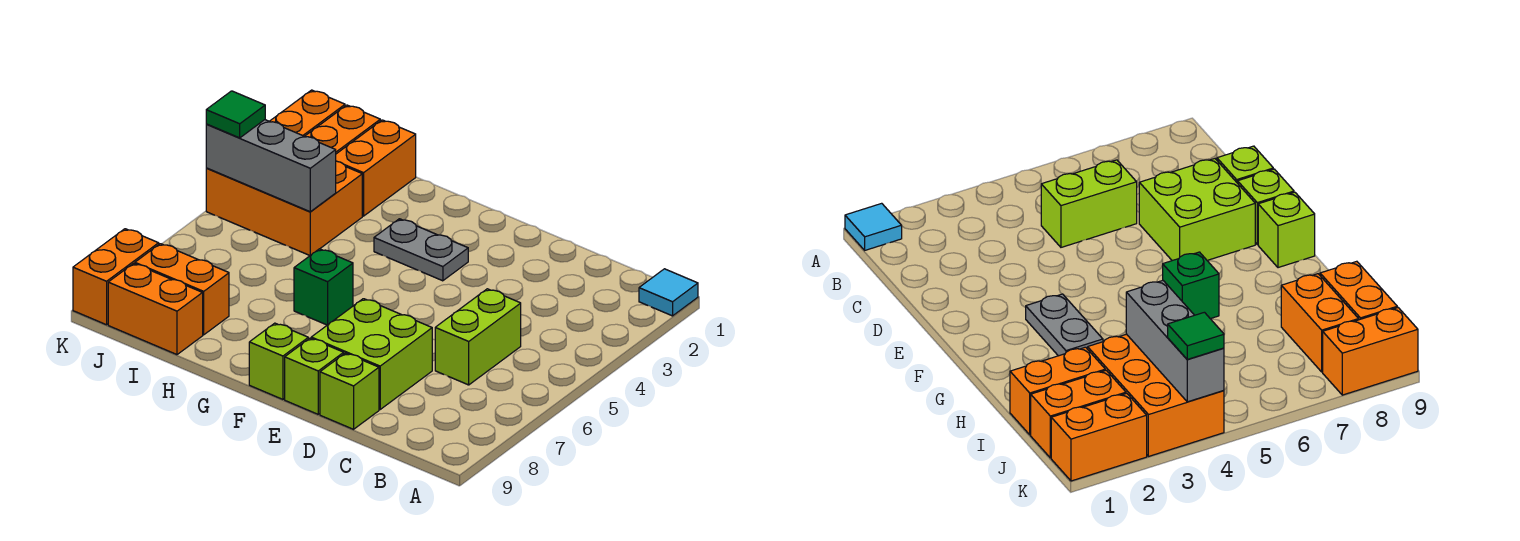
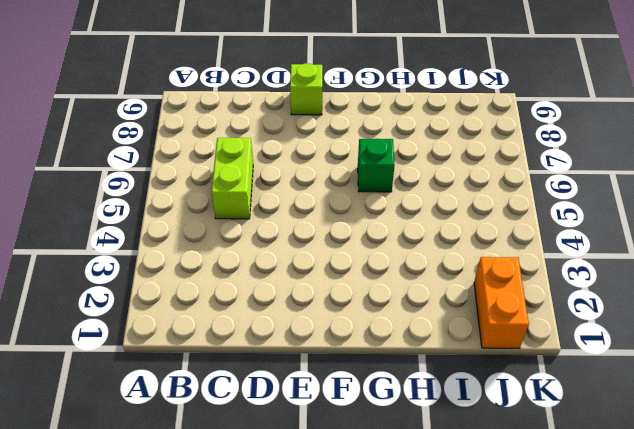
none -> cyan 1x1 tile [639,269,698,316]
none -> lime 2x2 brick [311,299,432,409]
none -> lime 1x1 brick [320,353,379,429]

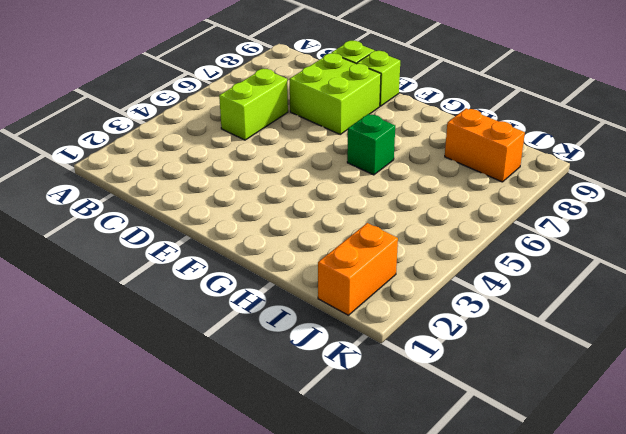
none -> cyan 1x1 tile [639,269,698,316]
none -> grey 1x2 plate [374,219,468,281]
none -> lime 1x1 brick [249,323,308,399]

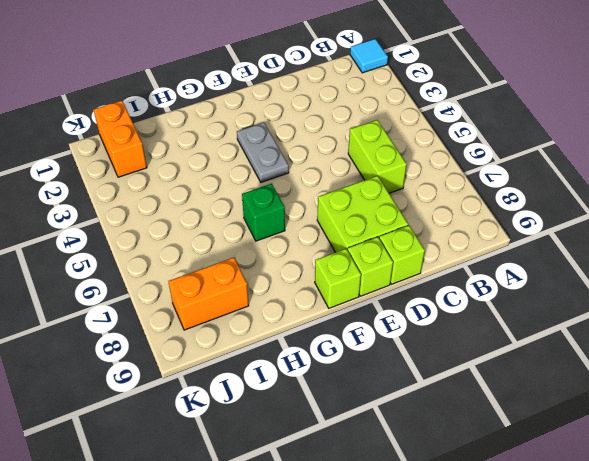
grey 1x2 plate [237,123,289,182] -> grey 1x2 plate turned to [374,219,468,281]
none -> orange 1x2 brick [336,120,416,216]
none -> orange 2x3 brick [206,161,362,255]
none -> orange 1x2 brick [108,263,203,355]

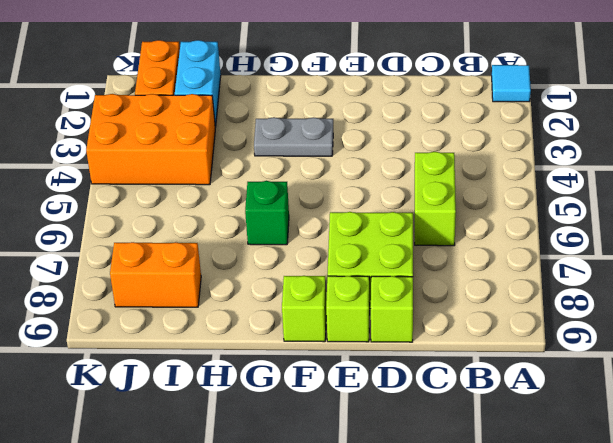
cyan 1x2 brick [175,40,221,128] -> orange 1x2 brick [336,120,416,216]
none -> orange 1x2 brick [108,263,203,355]
none -> orange 1x2 brick [270,90,345,136]
none -> orange 1x2 brick [73,229,159,325]

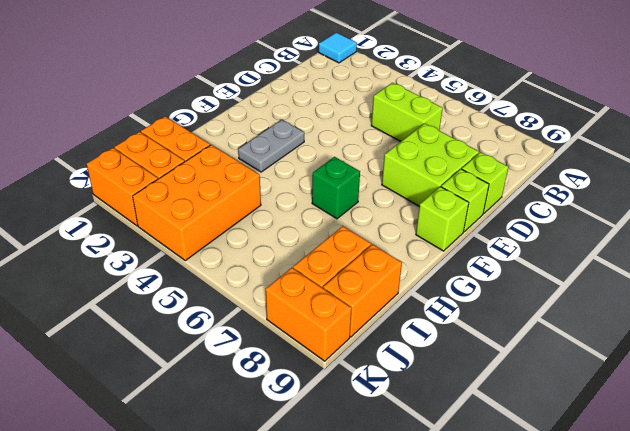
none -> grey 1x3 brick [206,120,336,212]
none -> green 1x1 tile [206,91,265,138]

